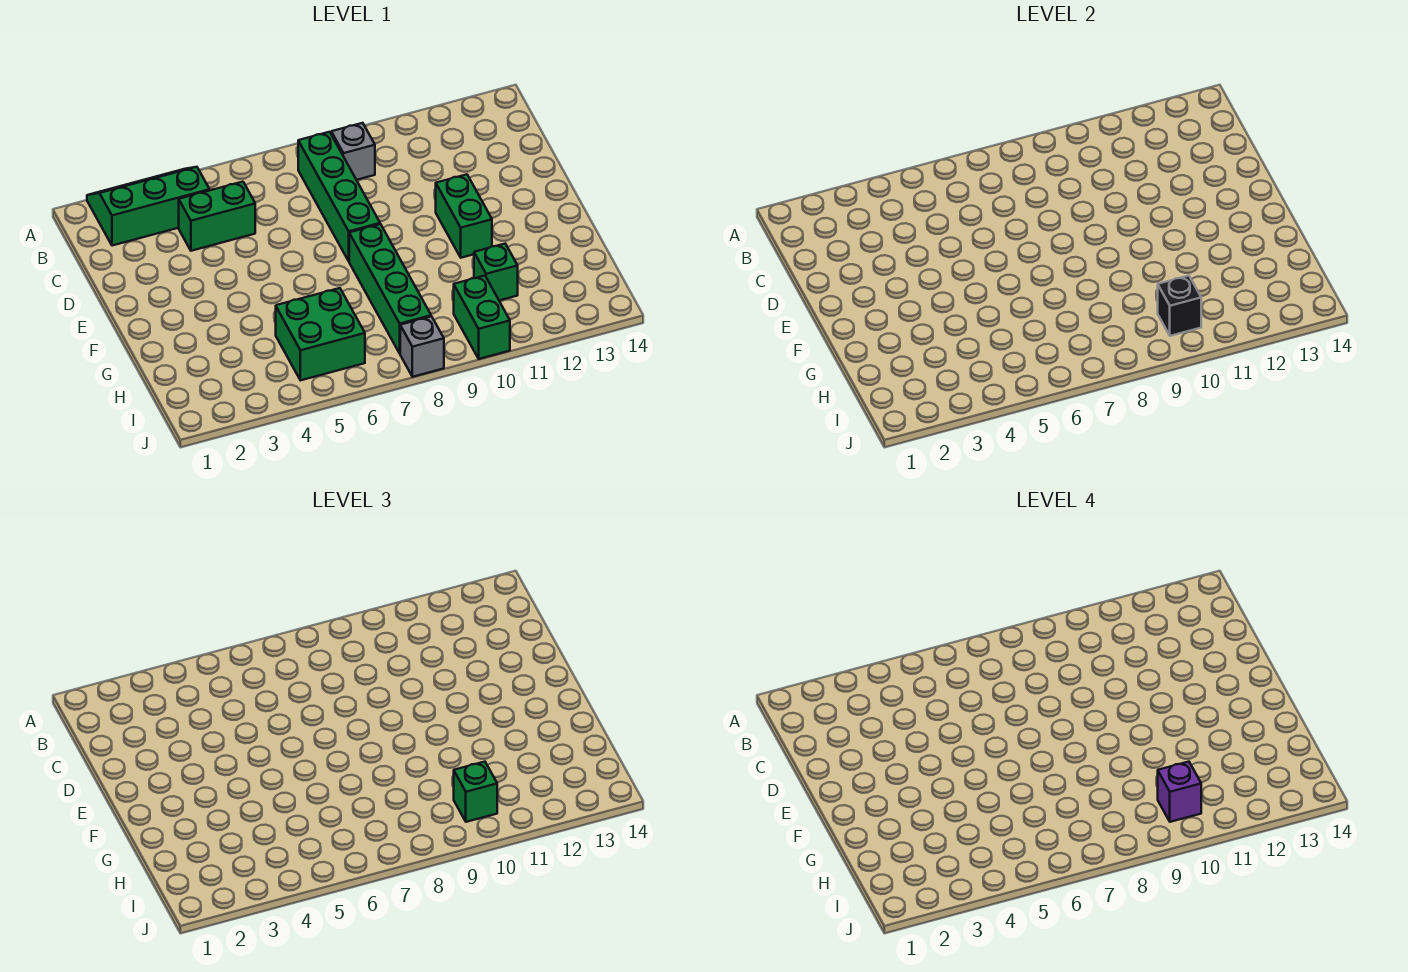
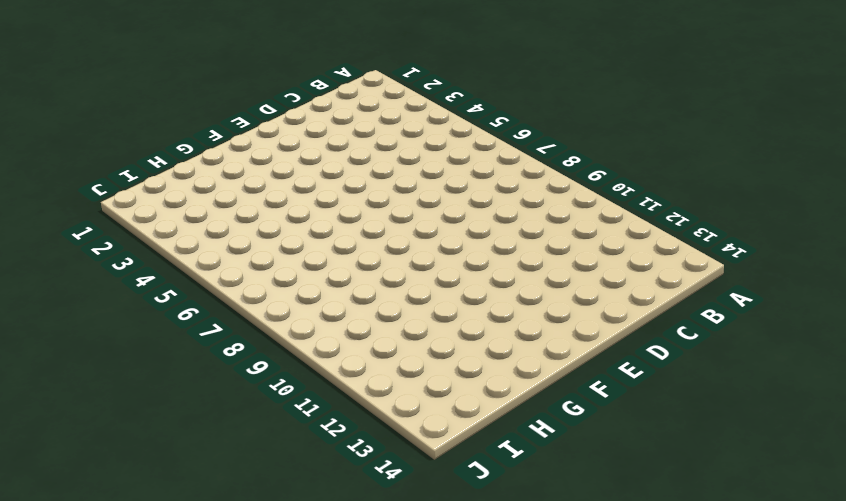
none -> green 2x3 slope [87,167,210,246]
none -> green 1x4 brick [298,132,380,261]
none -> grey 1x1 brick [331,123,375,180]

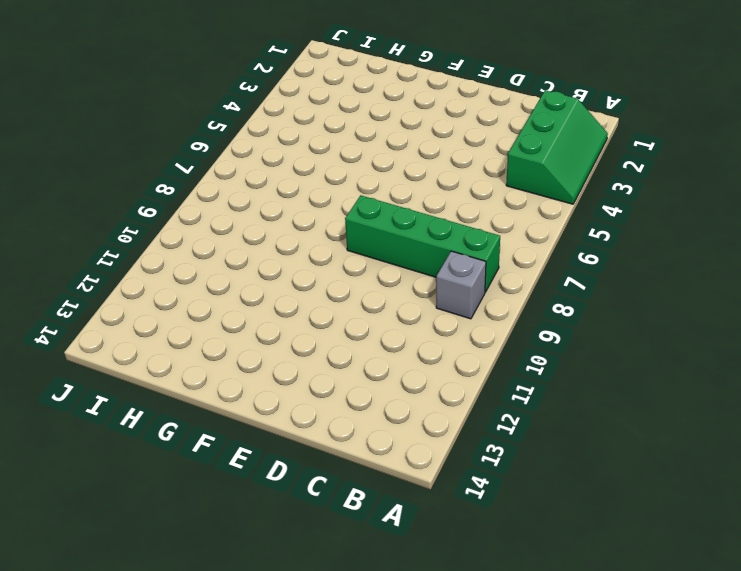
none -> green 1x2 brick [179,182,255,251]
none -> green 1x2 brick [436,174,492,258]
none -> green 1x4 brick [349,224,431,353]

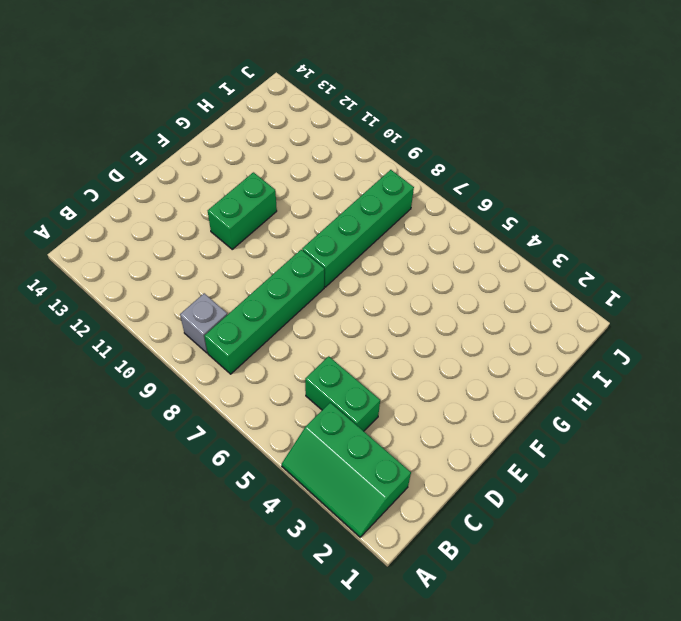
none -> green 2x2 brick [276,288,365,380]
none -> green 1x1 brick [474,244,518,301]
none -> green 1x2 brick [454,276,510,359]

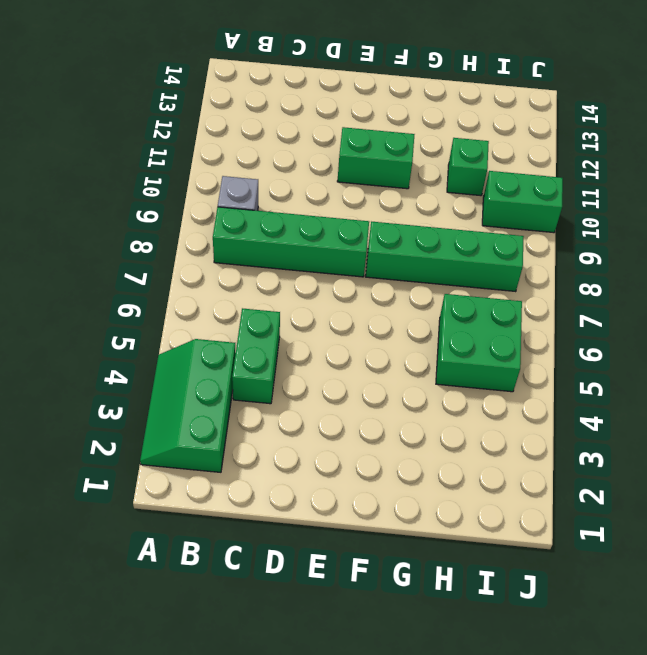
none -> grey 1x1 brick [400,316,444,377]
none -> black 1x1 brick [1158,276,1201,336]
none -> green 1x1 brick [454,762,497,822]

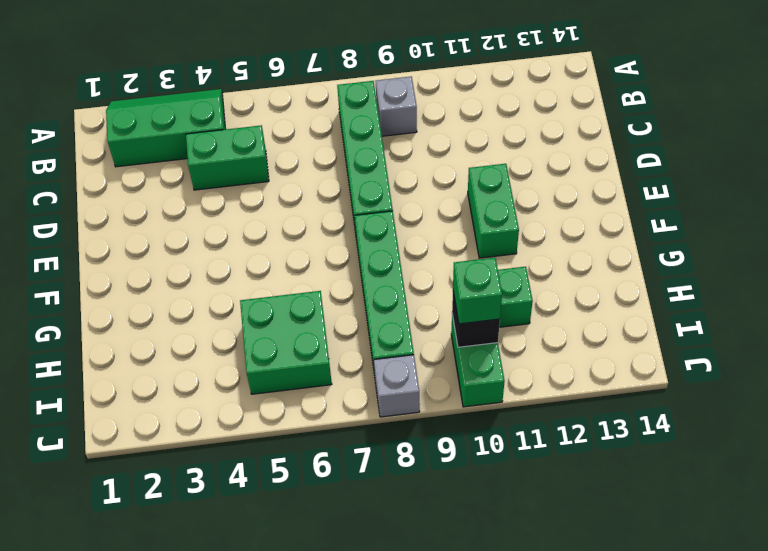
none -> purple 1x1 brick [1158,762,1201,822]

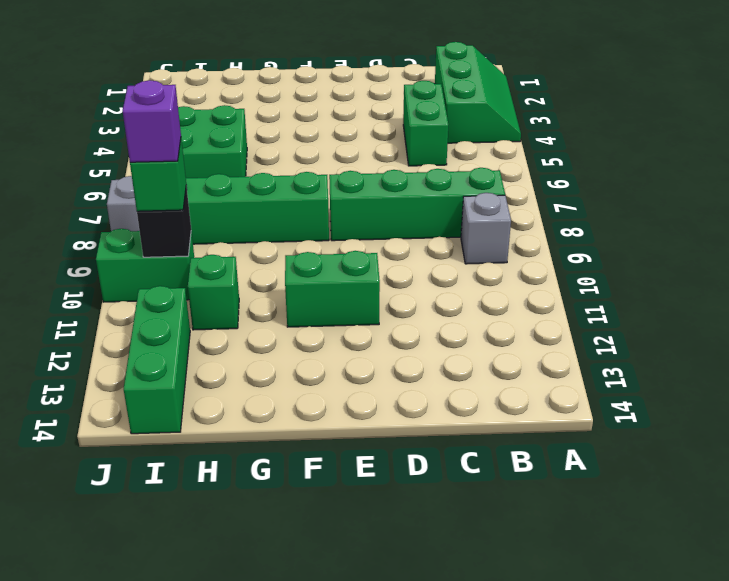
green 1x3 brick [124,286,190,434] -> none

